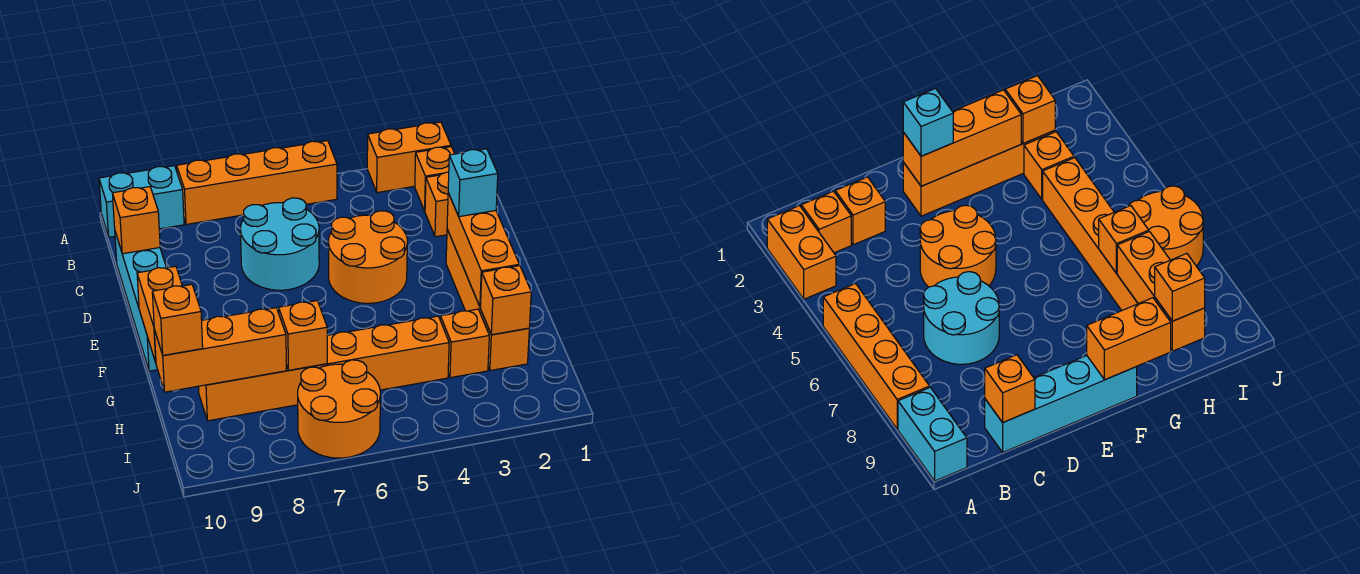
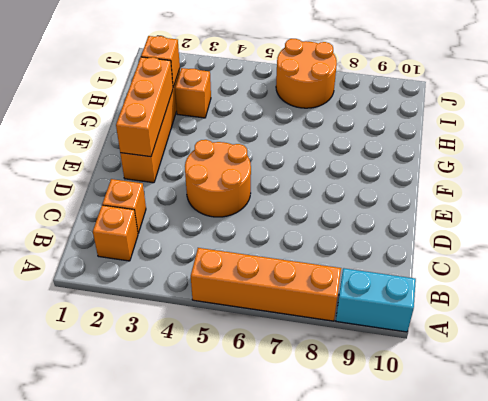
none -> orange 1x2 brick [367,122,451,193]
none -> cyan 2x2 round brick [240,198,319,290]
none -> cyan 1x4 brick [115,232,167,371]

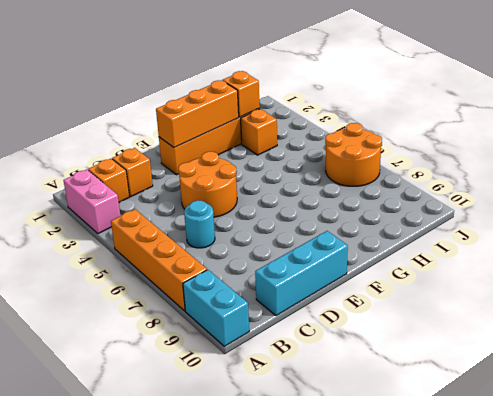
pink 1x2 brick [63,170,120,234] -> orange 1x2 brick [367,122,451,193]
cyan 1x1 round brick [184,200,215,248] -> cyan 2x2 round brick [240,198,319,290]
cyan 1x3 brick [255,231,348,316] -> cyan 1x4 brick [115,232,167,371]
none -> orange 1x6 brick [199,316,449,421]
none -> orange 1x1 brick [112,187,160,254]
none -> orange 1x2 brick [137,266,182,362]

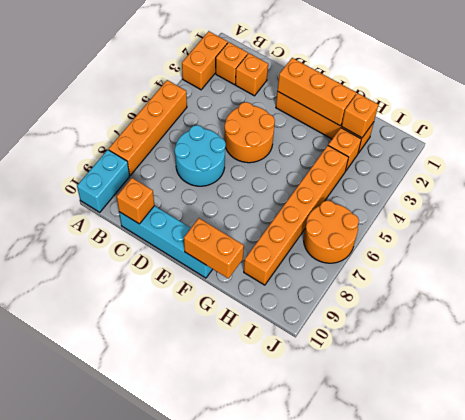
none -> orange 1x1 brick [279,301,327,370]
none -> orange 1x3 brick [154,308,286,392]
none -> cyan 1x1 brick [448,149,498,217]

